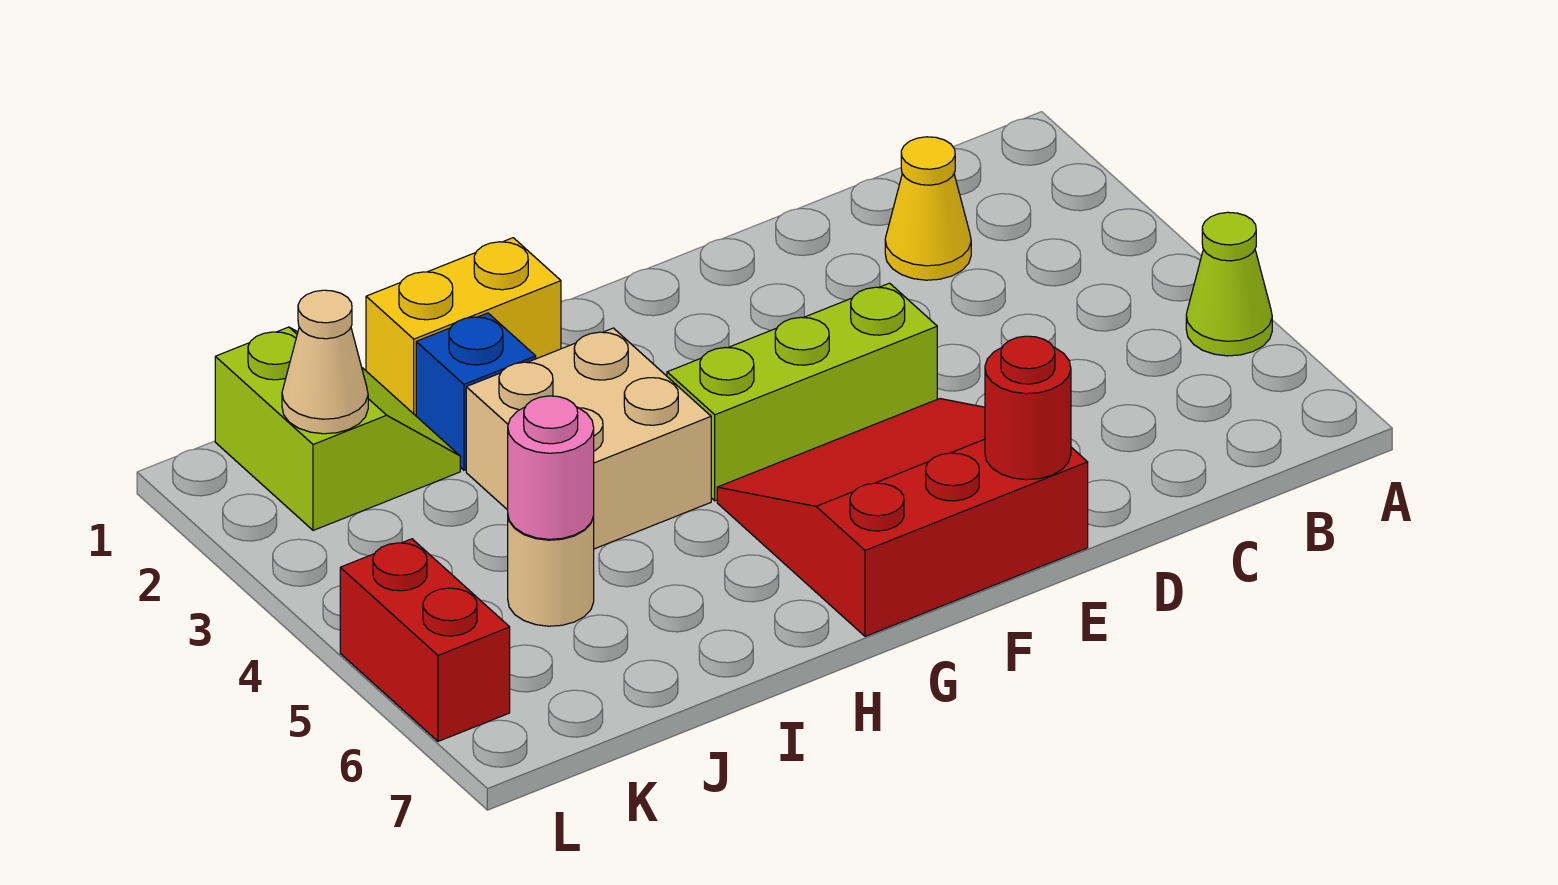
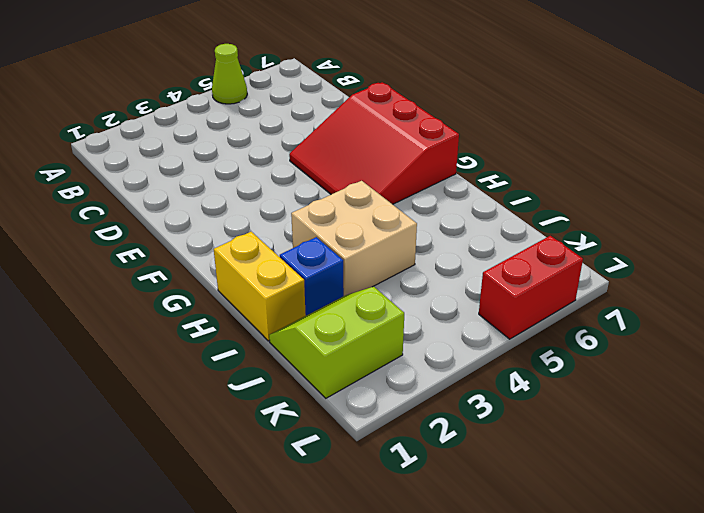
none -> yellow 1x1 cone [885,137,971,280]
none -> lime 1x3 brick [667,283,937,501]
none -> tan 1x1 round brick [508,517,594,626]

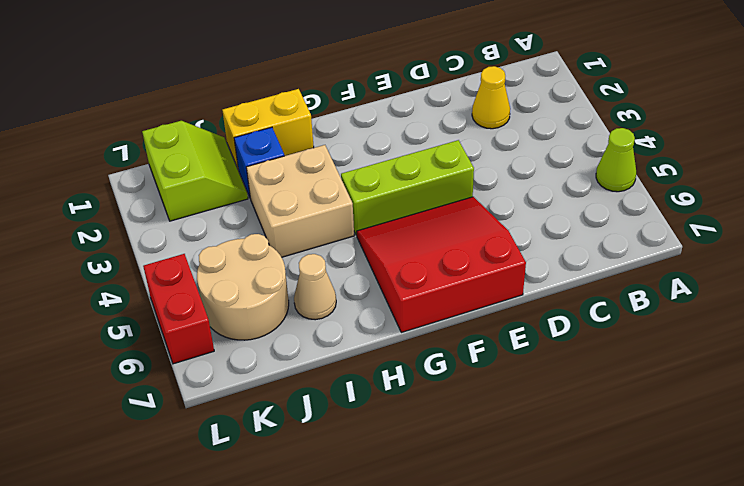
tan 1x1 cone [294,254,336,320] -> tan 1x1 cone moved to [282,290,368,434]
tan 2x2 round brick [197,234,289,340] -> tan 1x1 round brick [508,517,594,626]
none -> red 1x1 round brick [985,336,1071,480]
none -> pink 1x1 round brick [508,396,594,539]

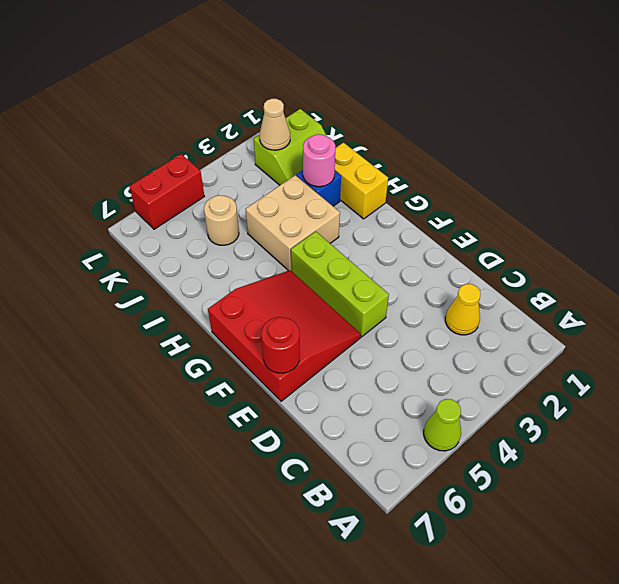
pink 1x1 round brick [303,134,335,187] -> pink 1x1 round brick moved to [508,396,594,539]

